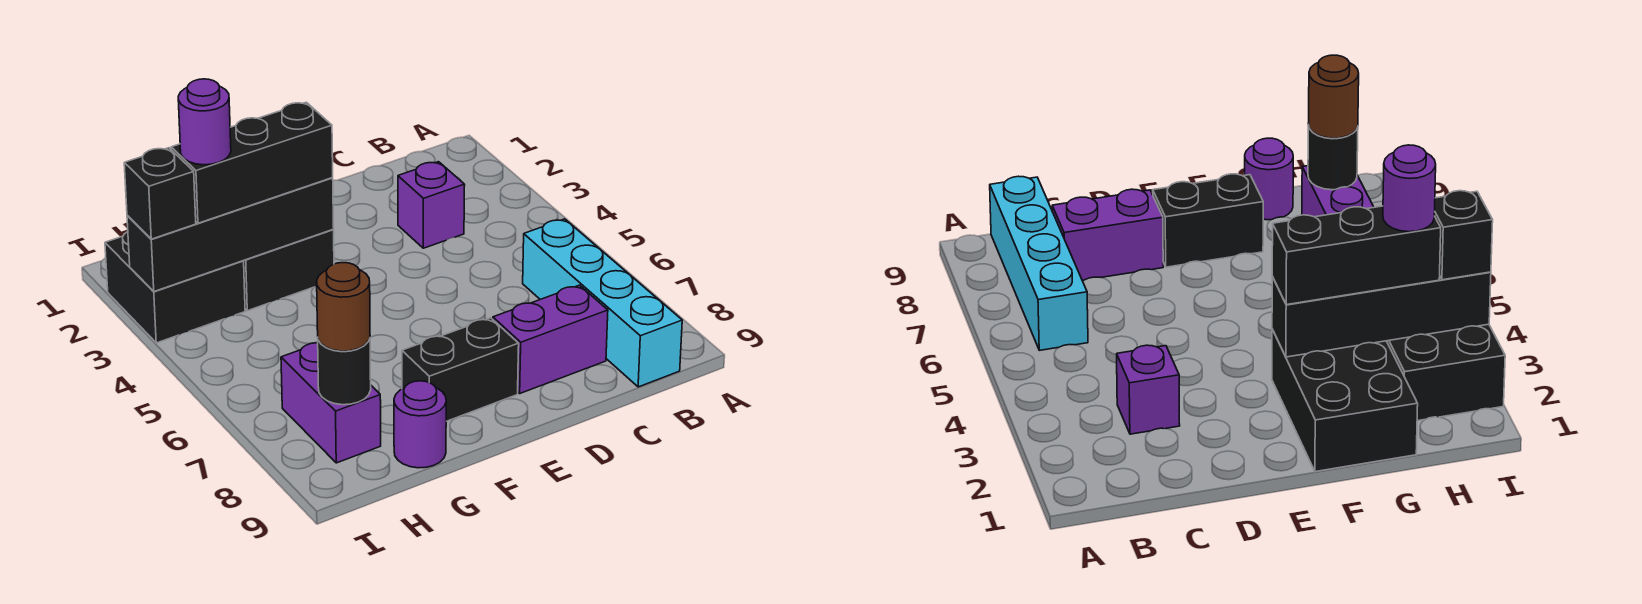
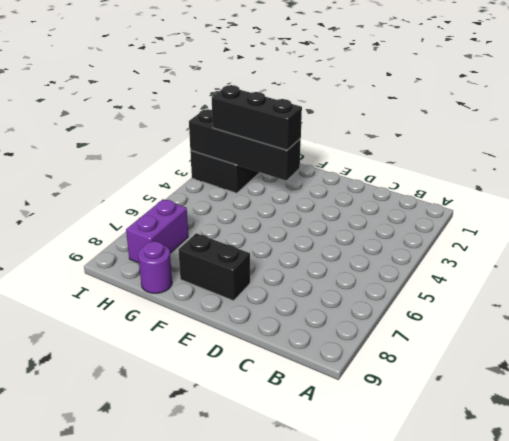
none -> cyan 1x4 brick [523,219,682,387]
none -> purple 1x1 brick [398,162,465,248]
none -> purple 1x2 brick [493,285,608,393]

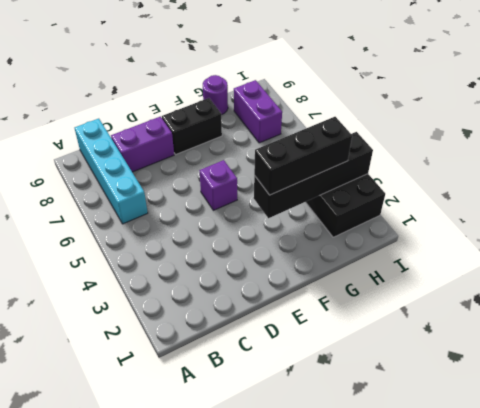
purple 1x1 brick [199,160,237,210] -> purple 1x1 brick moved to [398,162,465,248]
none -> black 2x3 brick [244,230,334,311]
none -> black 1x1 round brick [318,339,371,405]
none -> brown 1x1 round brick [317,263,370,351]

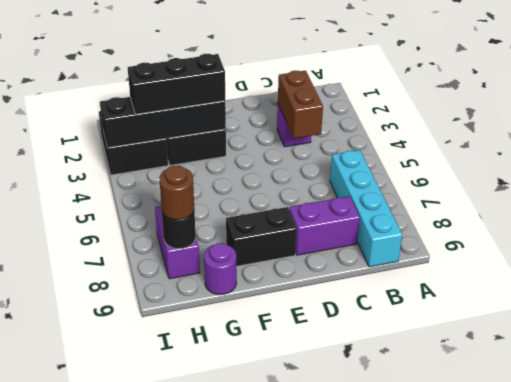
brown 1x2 brick [278,71,323,138] -> none
none -> black 1x1 brick [124,148,196,239]
none -> purple 1x1 round brick [178,79,231,165]

